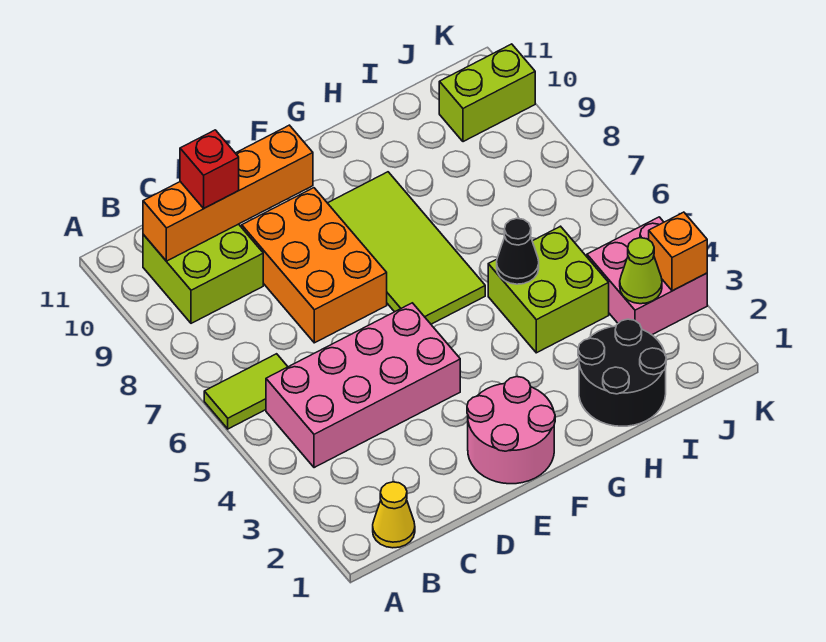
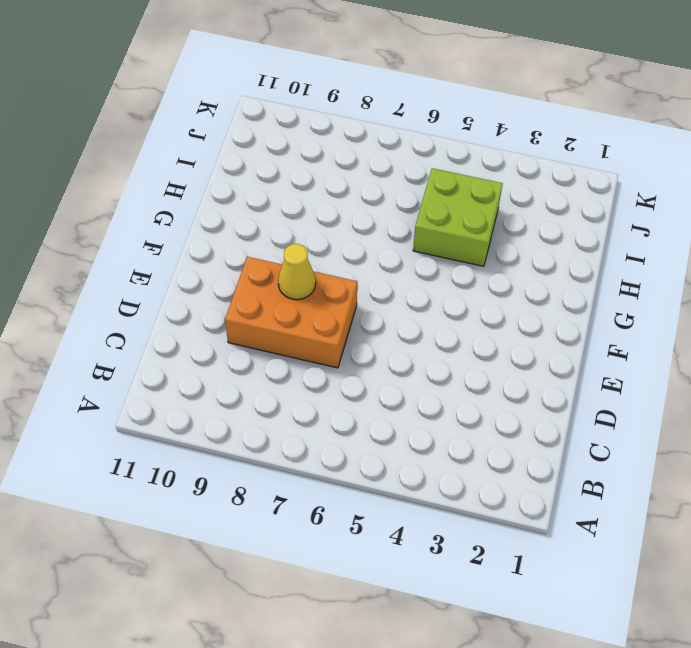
yellow 1x1 cone [278,244,316,300] -> yellow 1x1 cone moved to [373,482,415,548]
none -> lime 1x2 tile [204,354,288,429]
none -> pink 2x4 brick [266,303,460,468]
none -> lime 2x2 brick [143,224,263,323]

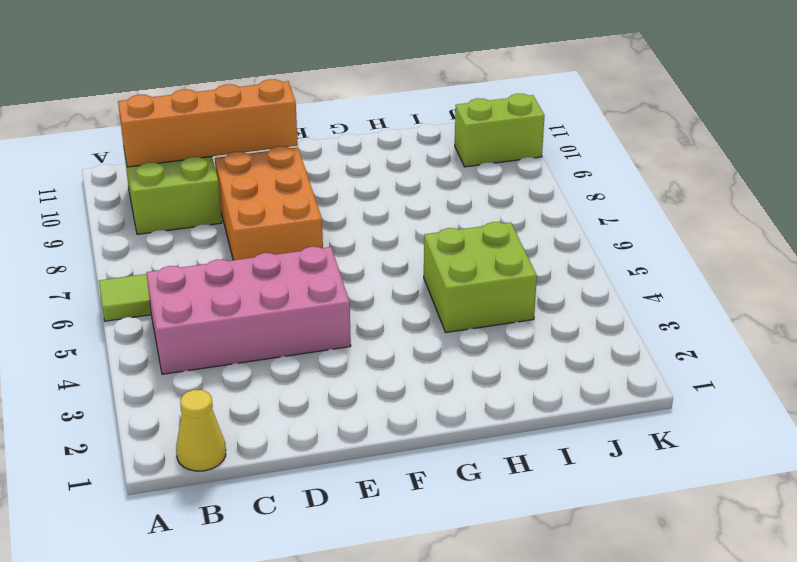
none -> pink 2x2 round brick [467,377,555,484]
none -> lime 2x4 tile [328,172,485,324]
none -> black 2x2 round brick [578,319,666,426]

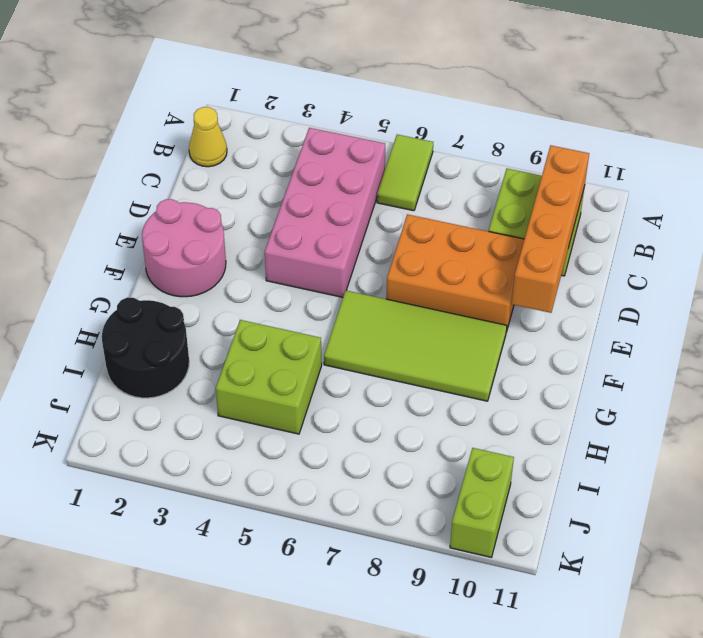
none -> pink 2x2 brick [587,217,707,335]
none -> black 1x1 cone [497,218,539,284]
none -> lime 1x1 cone [620,238,662,304]

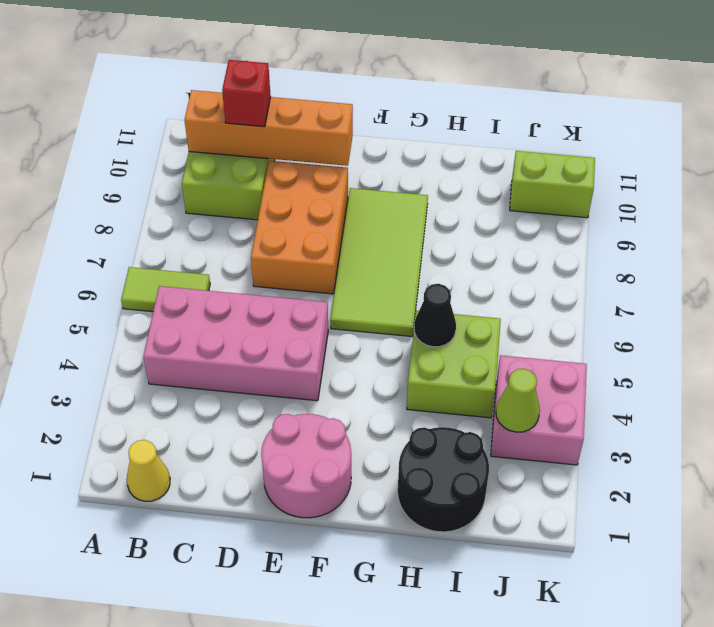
none -> orange 1x1 brick [649,212,707,291]

